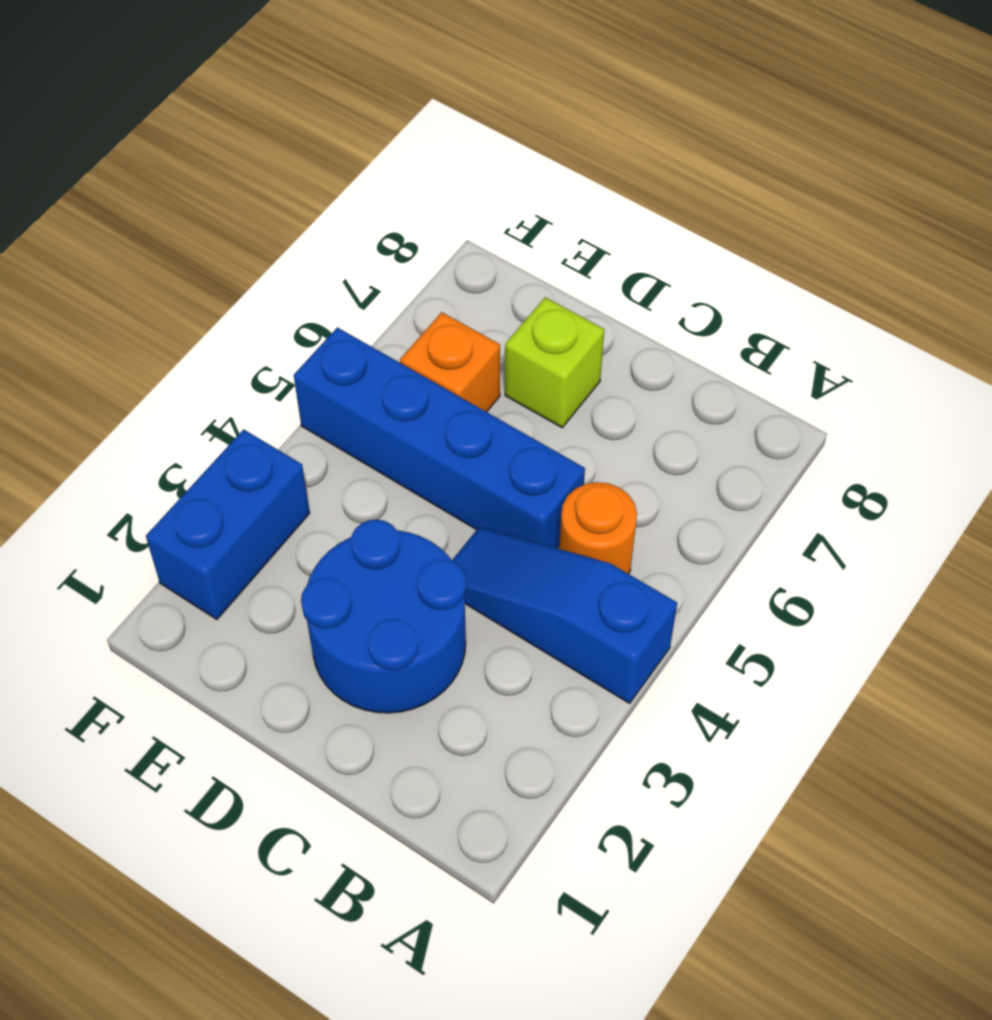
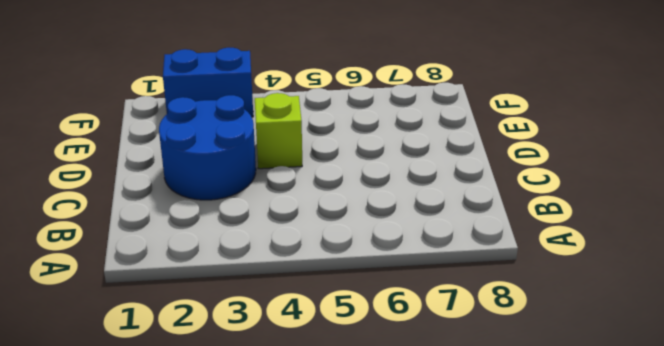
lime 1x1 brick [255,93,302,169] -> lime 1x1 brick moved to [505,297,604,427]
none -> blue 1x3 slope [452,527,677,703]
none -> orange 1x1 round brick [559,482,637,574]

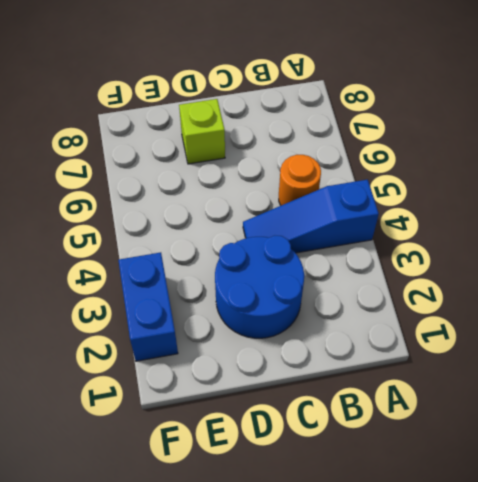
none -> blue 1x4 brick [294,327,585,548]
none -> orange 1x1 brick [400,312,500,412]

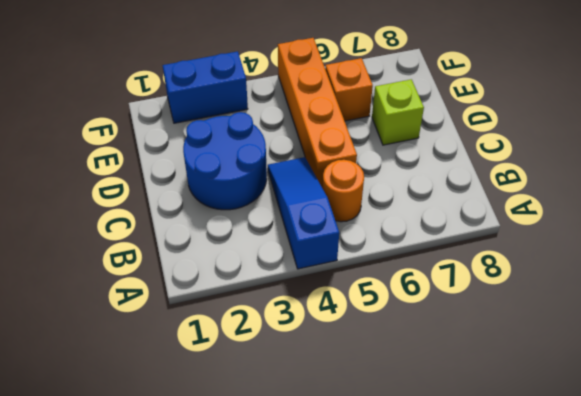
orange 1x4 brick [278,38,357,188] -> blue 1x4 brick [294,327,585,548]

